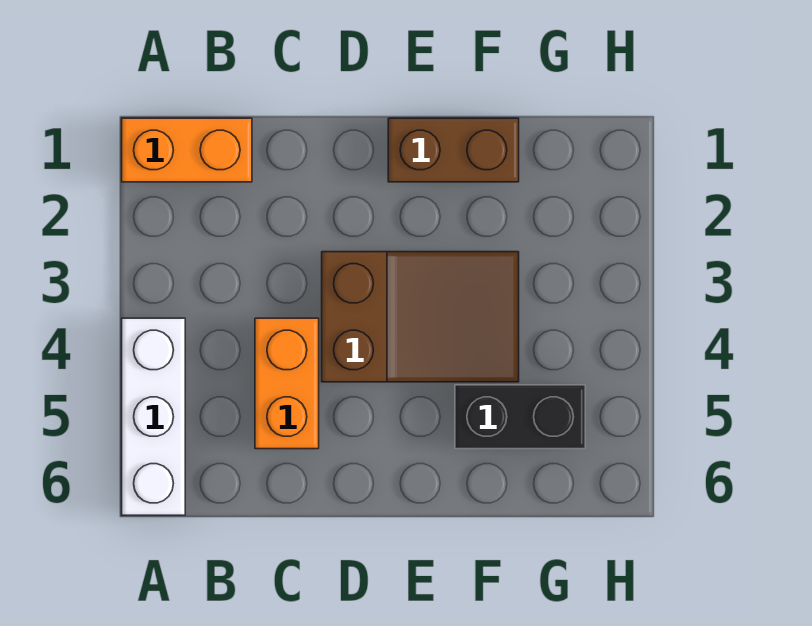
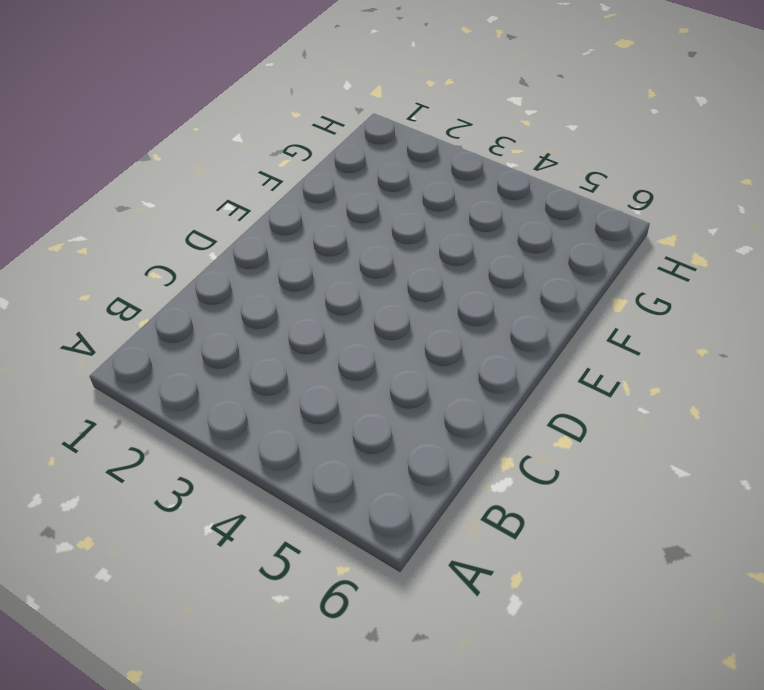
none -> orange 1x2 brick [122,118,252,182]
none -> white 1x3 brick [122,318,185,515]

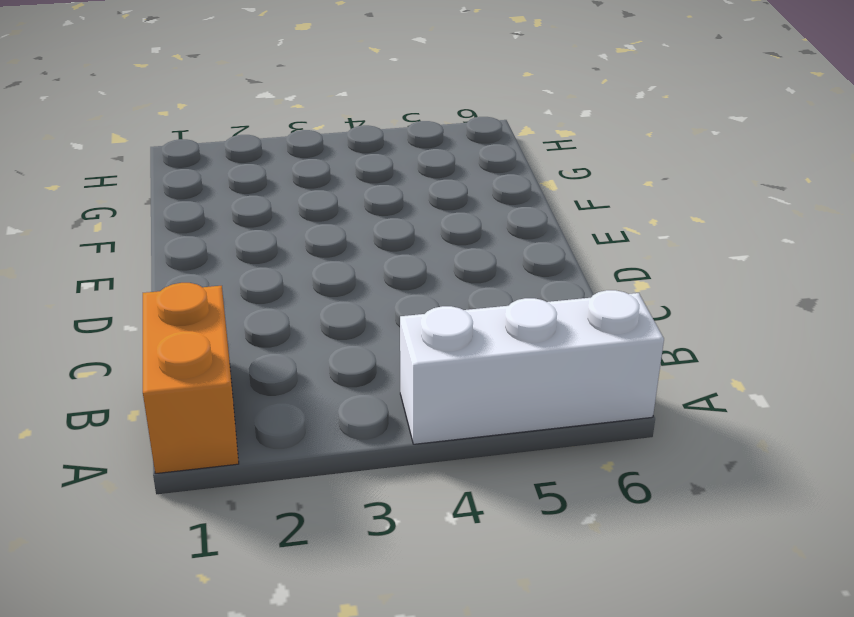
none -> orange 1x2 brick [255,318,319,449]
none -> brown 2x3 slope [322,252,519,382]

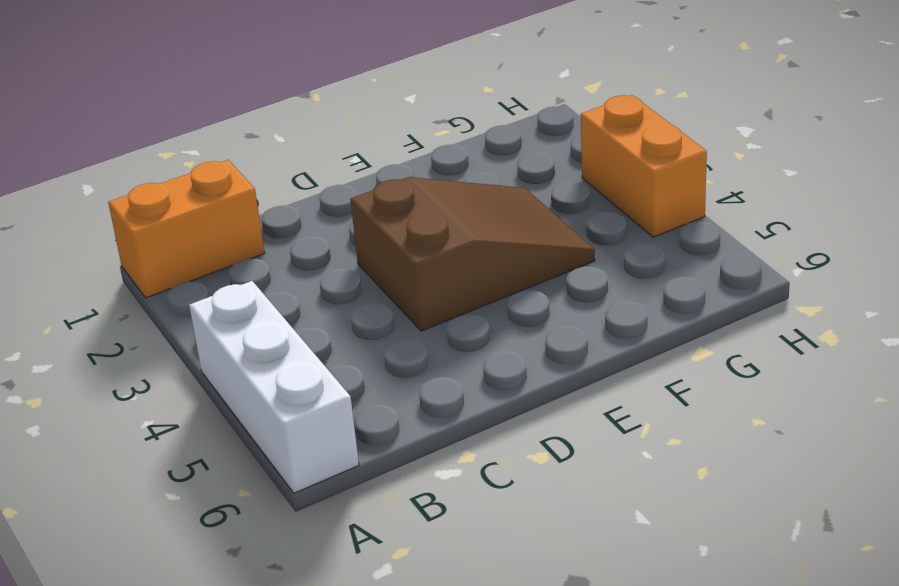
orange 1x2 brick [581,95,707,237] -> orange 1x2 brick moved to [255,318,319,449]
none -> brown 1x2 brick [388,118,519,182]
none -> black 1x2 brick [455,385,585,449]

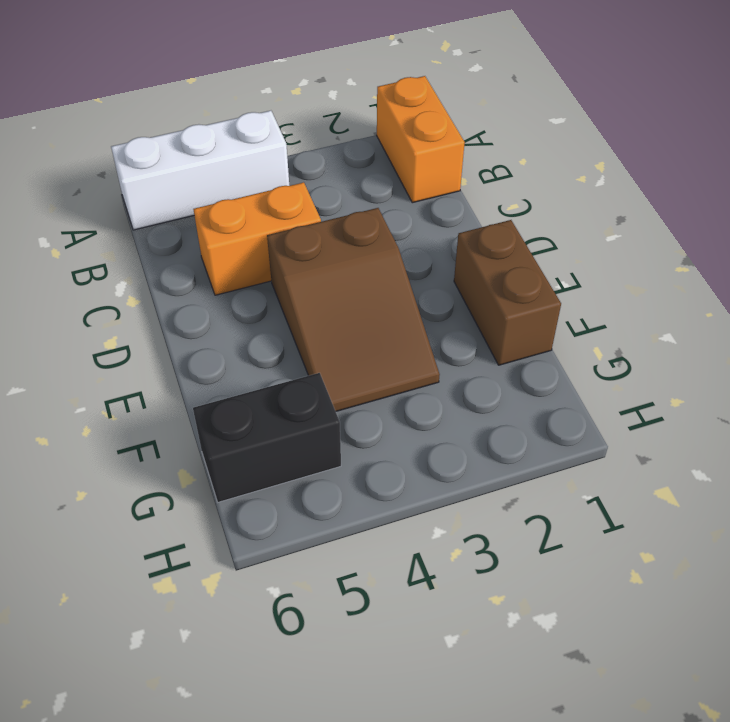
black 1x2 brick [193,373,341,502] -> black 1x2 brick turned to [455,385,585,449]

